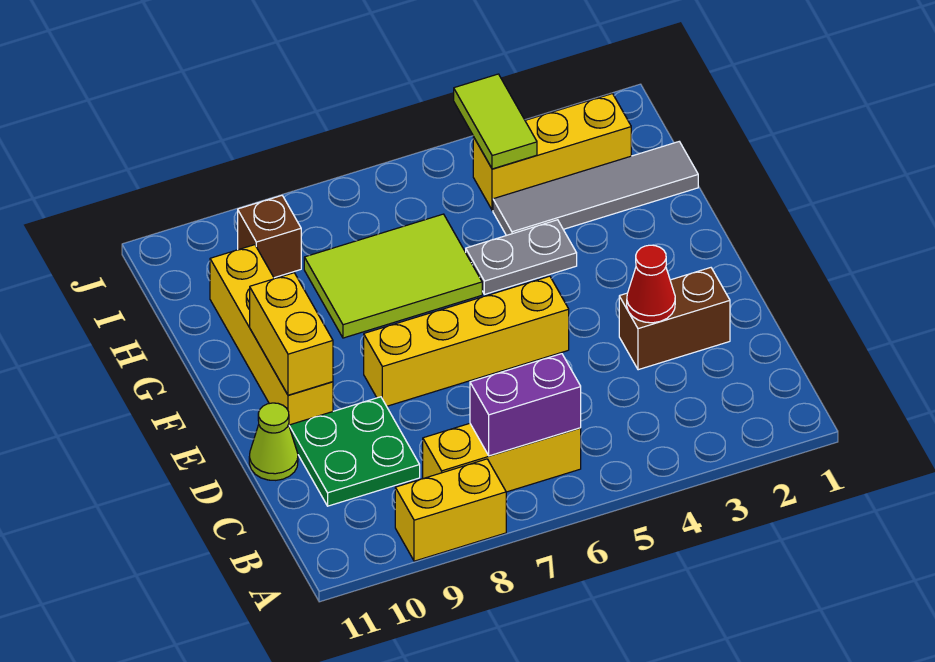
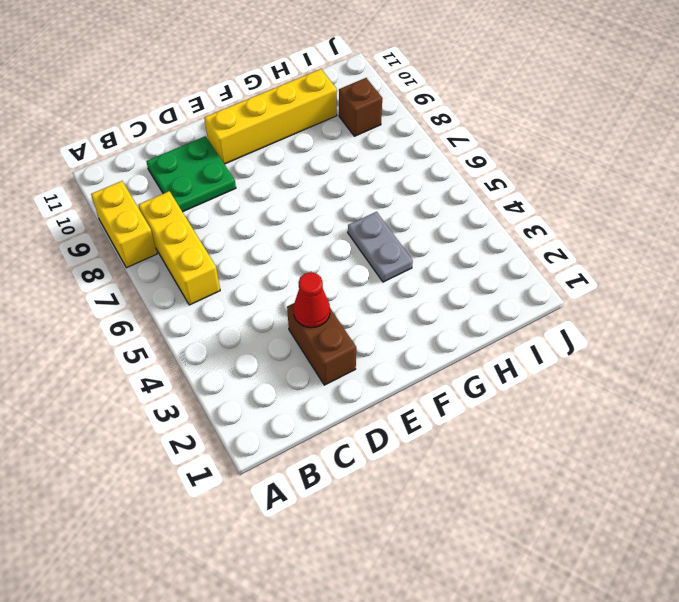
none -> lime 1x1 cone [249,403,298,480]
none -> yellow 1x4 brick [364,276,569,406]
none -> lime 2x3 tile [304,214,482,338]

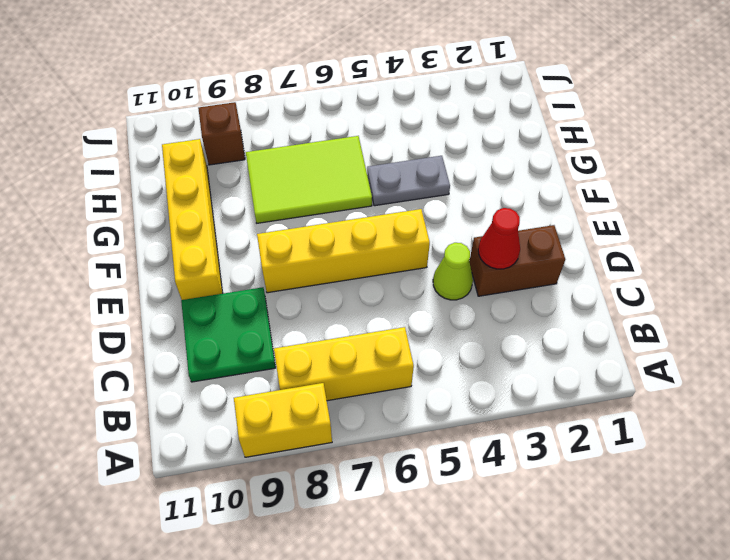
lime 1x1 cone [433,243,473,300] -> lime 1x1 cone moved to [249,403,298,480]
none -> grey 1x4 tile [493,142,698,236]
none -> yellow 1x3 brick [473,94,631,210]
none -> purple 1x2 brick [470,354,581,456]

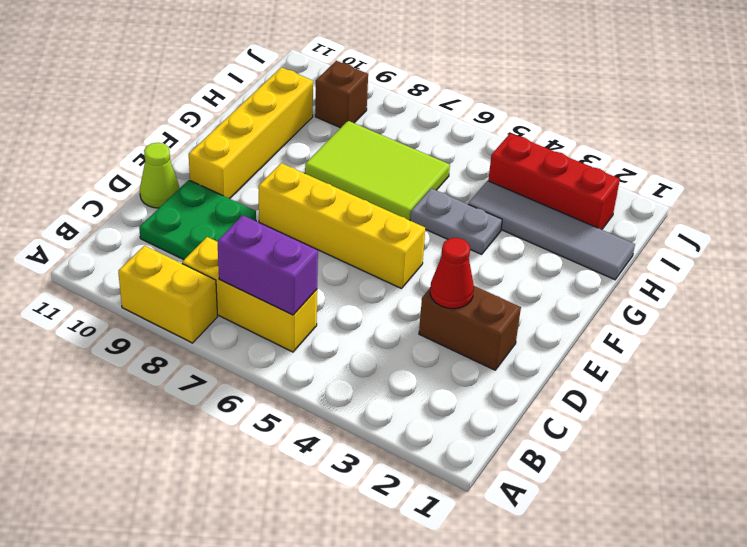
red 1x3 brick [488,133,620,230] -> yellow 1x3 brick [473,94,631,210]
none -> yellow 1x2 brick [250,273,333,395]
none -> lime 1x2 tile [454,74,537,169]

